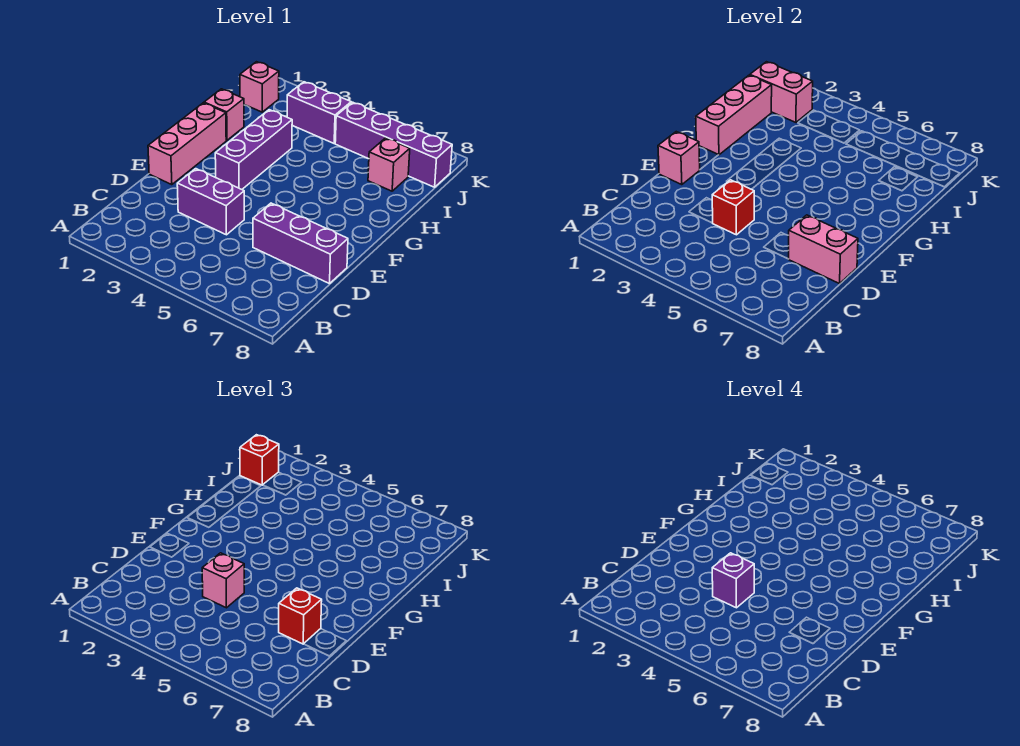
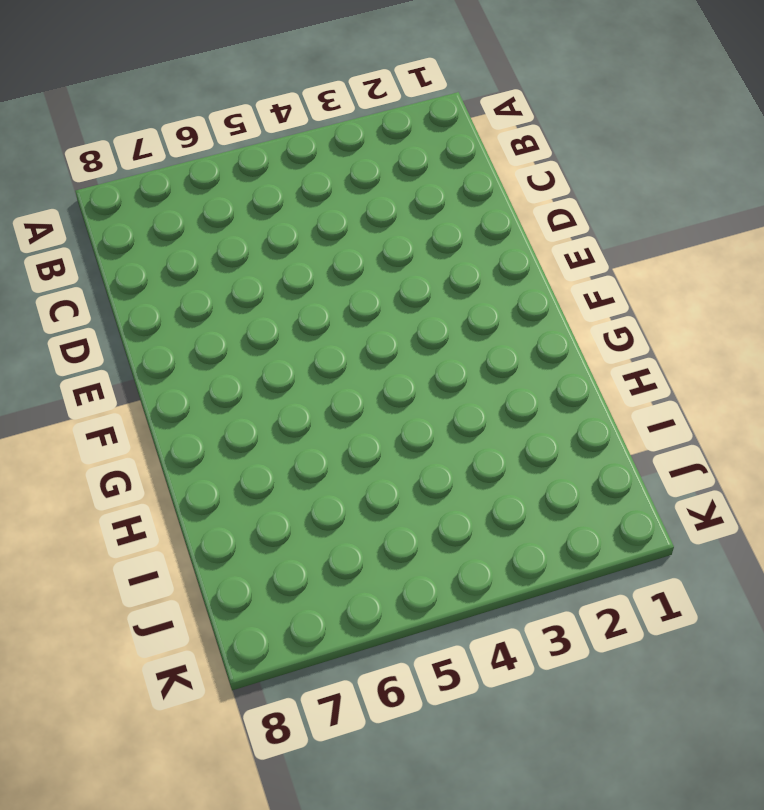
none -> purple 1x2 brick [177,169,244,235]
none -> purple 1x3 brick [253,203,348,284]
none -> pink 1x3 brick [148,103,226,185]

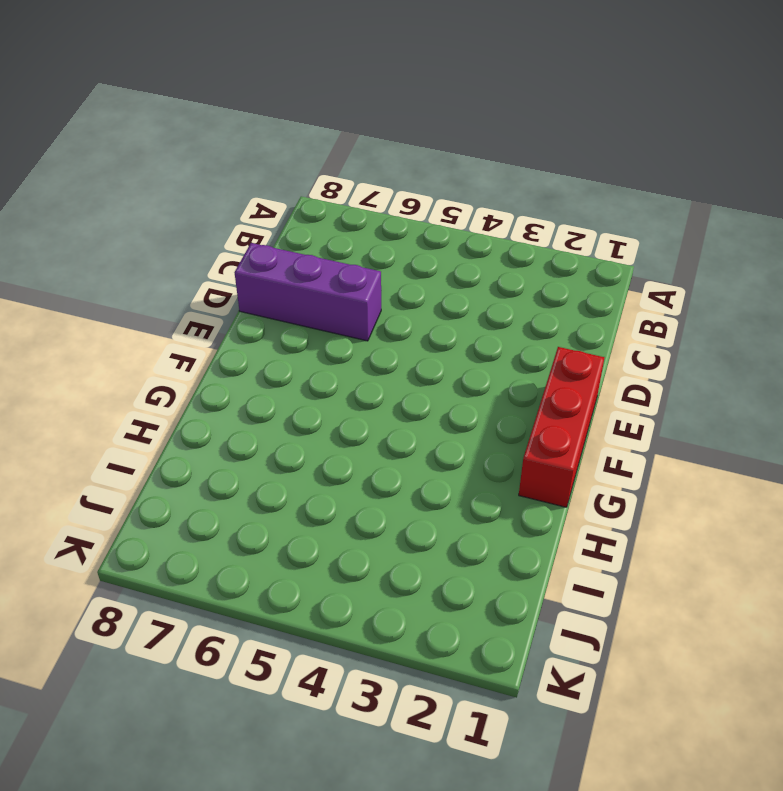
red 1x3 brick [519,347,605,507] -> pink 1x3 brick [148,103,226,185]
none -> purple 1x2 brick [177,169,244,235]
none -> purple 1x3 brick [215,110,292,189]
none -> pink 1x1 brick [204,89,244,140]

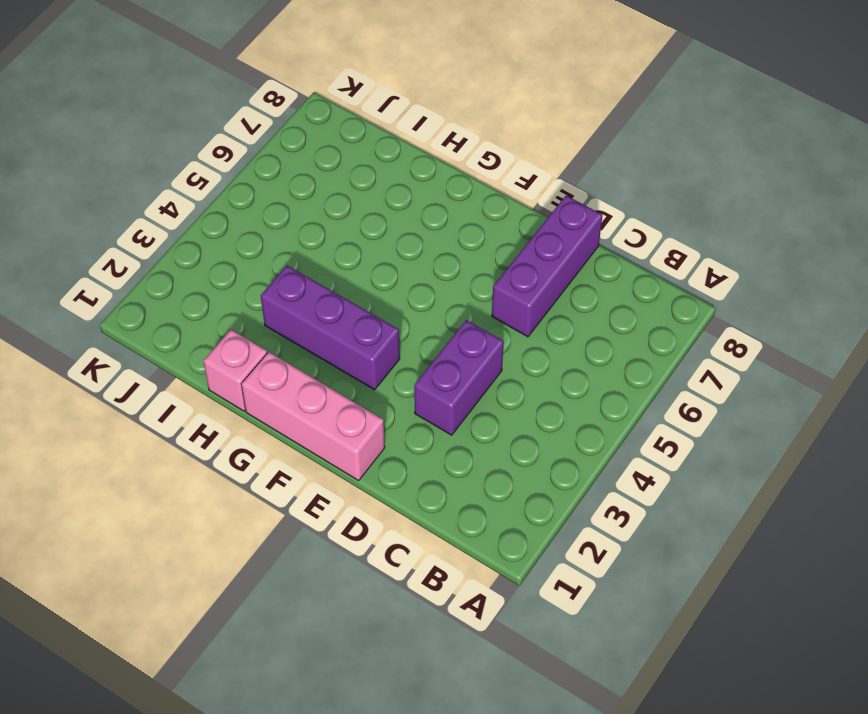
none -> pink 1x1 brick [368,138,410,191]
none -> pink 1x1 brick [240,62,279,112]
none -> purple 1x2 brick [287,82,351,143]

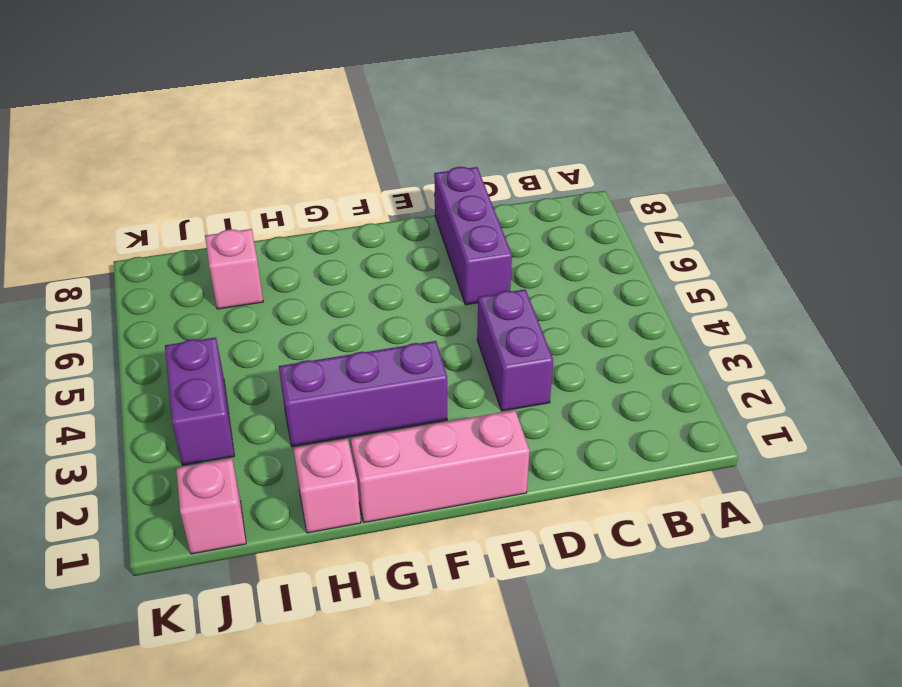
none -> purple 1x4 brick [335,102,452,187]
none -> red 1x1 brick [712,180,754,235]
none -> pink 1x2 brick [789,215,858,284]

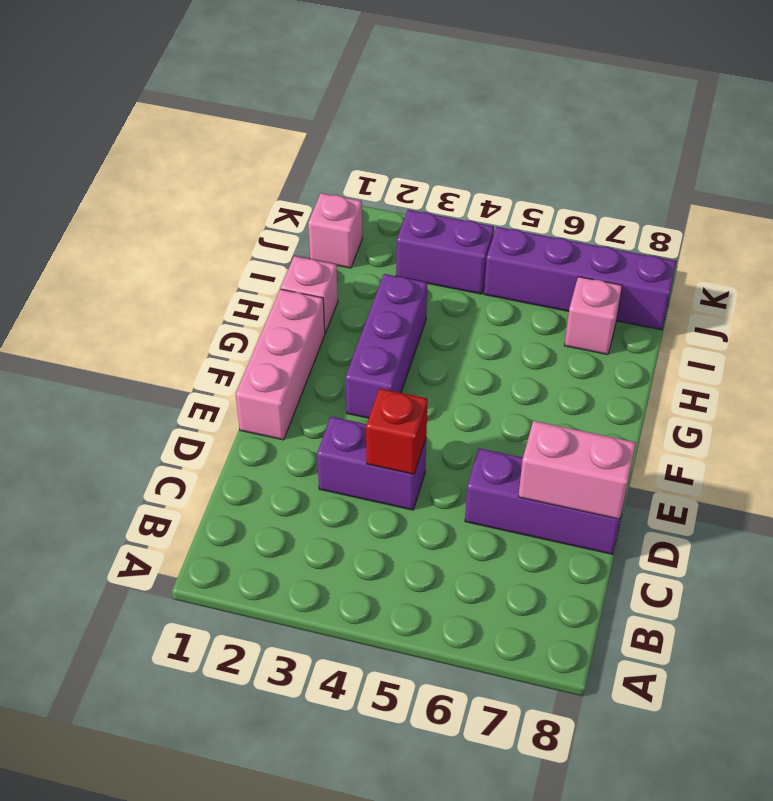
none -> pink 1x1 brick [658,132,700,185]
none -> pink 1x3 brick [696,75,772,155]
none -> pink 1x2 brick [750,62,813,122]

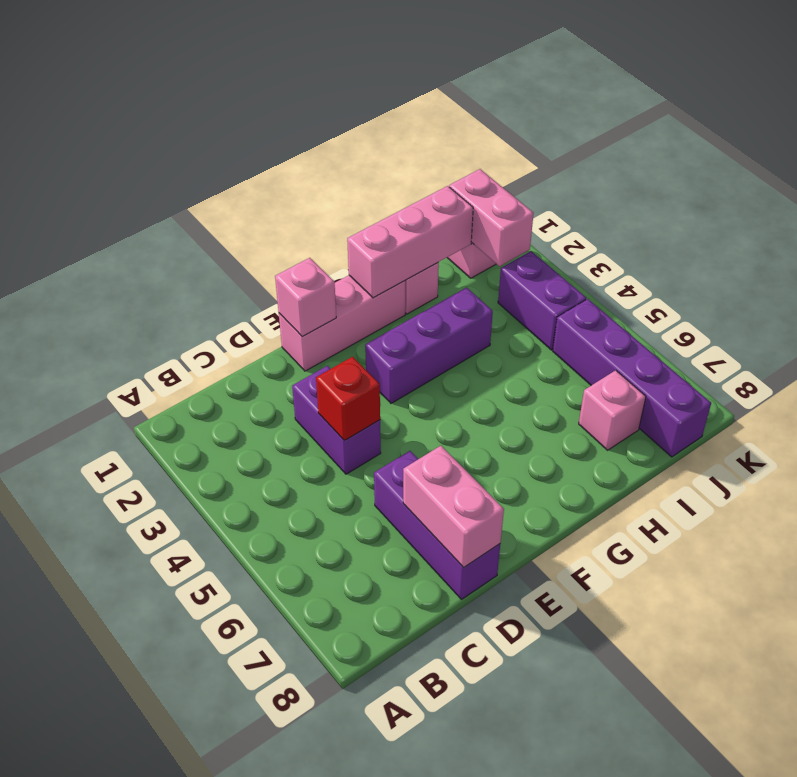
none -> pink 1x1 brick [202,553,244,608]
none -> red 1x1 brick [279,588,322,644]
none -> red 1x1 brick [240,435,279,485]

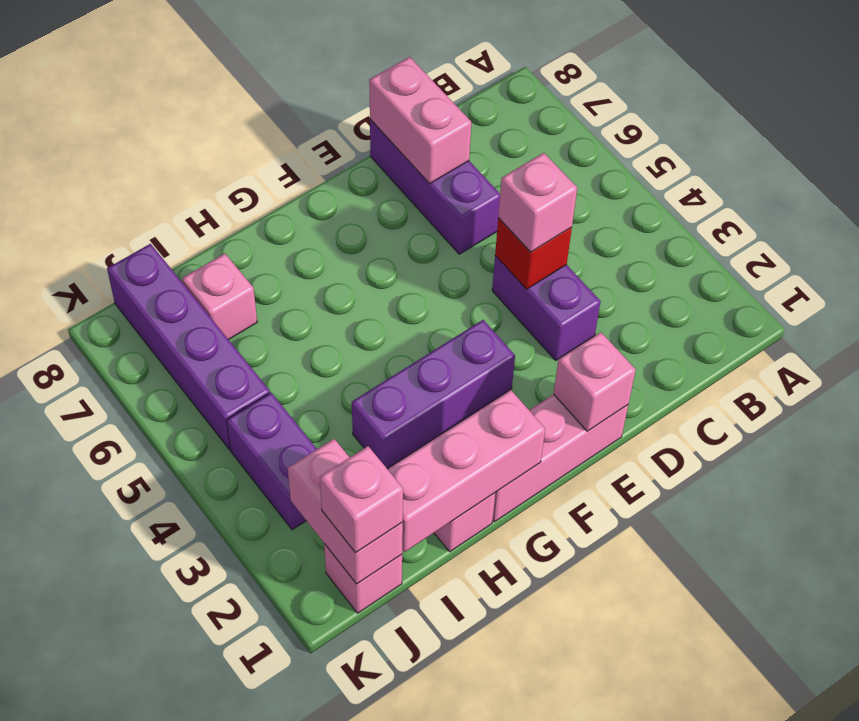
pink 1x1 brick [320,446,403,553] -> red 1x1 brick [240,435,279,485]
none -> red 1x1 brick [279,588,322,644]
none -> purple 1x1 brick [712,553,754,608]

